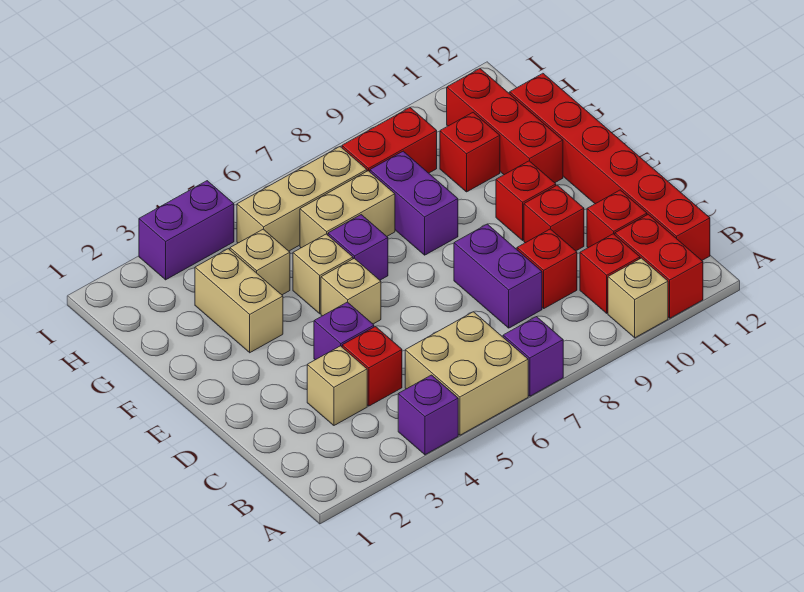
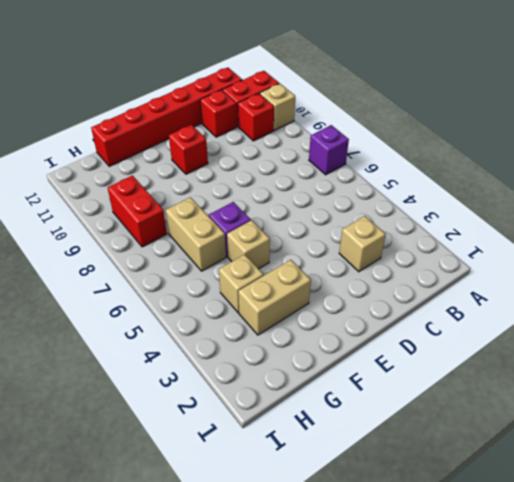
none -> purple 1x1 brick [398,375,458,455]
none -> tan 2x2 brick [405,312,528,435]
none -> red 1x1 brick [342,326,402,406]

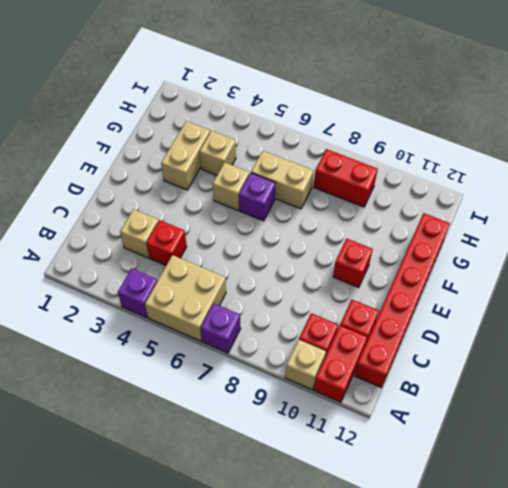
none -> purple 1x2 brick [454,224,542,328]
none -> red 1x1 brick [517,229,577,308]
none -> purple 1x1 brick [314,302,374,360]

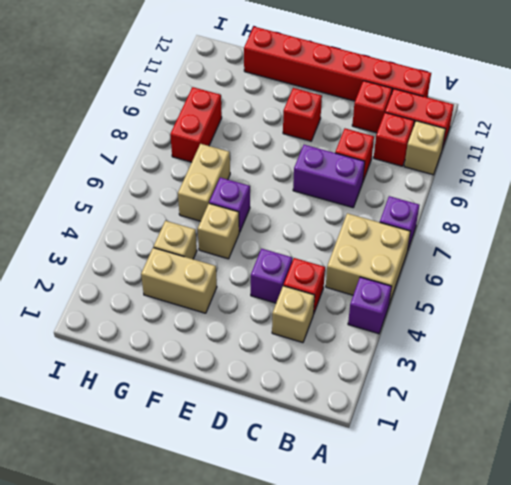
none -> red 1x1 brick [524,185,584,251]
none -> tan 1x1 brick [321,258,381,324]
none -> purple 1x2 brick [370,151,458,255]

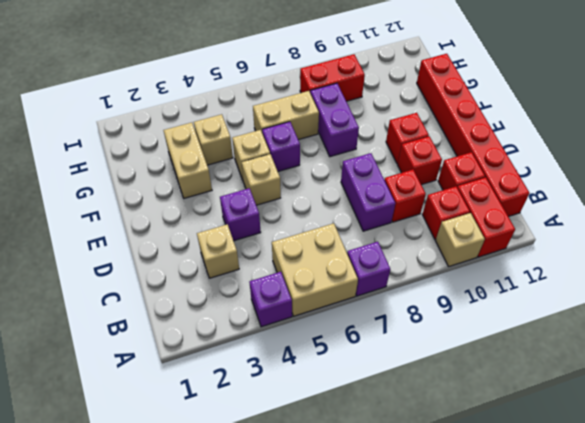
none -> red 1x1 brick [342,326,402,406]
none -> red 1x3 brick [447,69,563,183]
none -> red 1x1 brick [440,112,500,192]

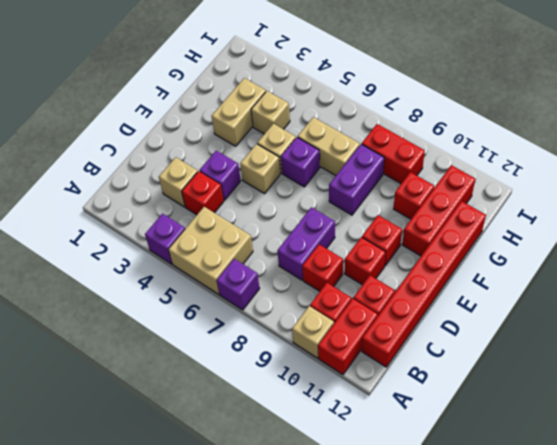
none -> tan 1x3 brick [237,147,367,251]
none -> purple 1x2 brick [139,181,234,280]

